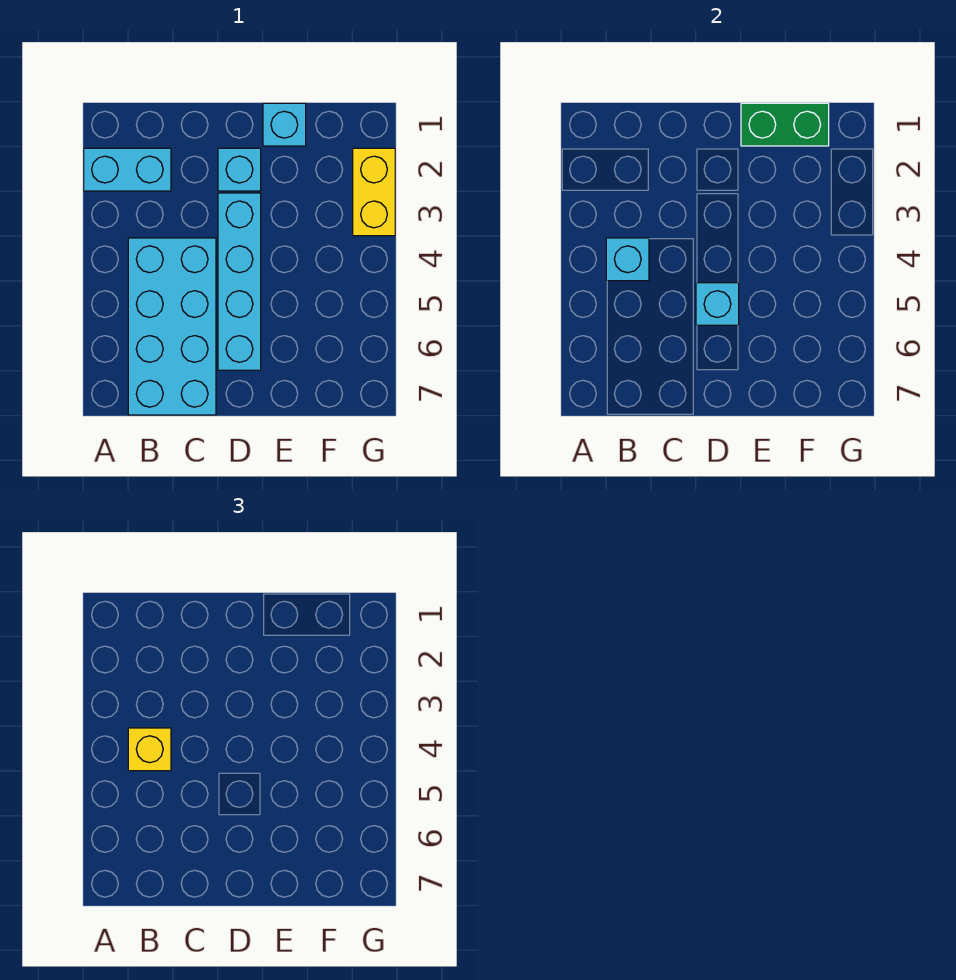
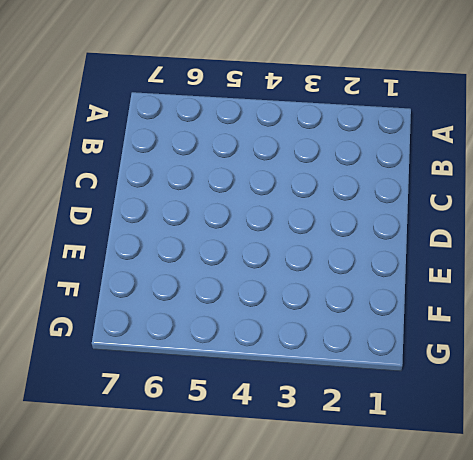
none -> cyan 1x2 brick [84,148,171,191]
none -> cyan 2x4 brick [128,238,216,415]

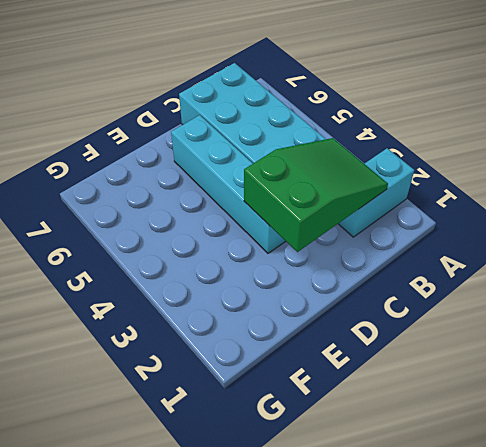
green 2x3 slope [244,138,388,252] -> none
none -> cyan 1x1 brick [218,148,261,191]
none -> cyan 1x1 brick [263,103,306,146]

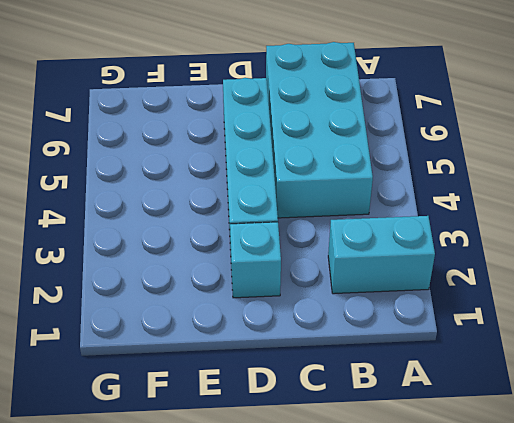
none -> cyan 1x1 brick [263,103,306,146]
none -> yellow 1x2 brick [353,148,395,236]

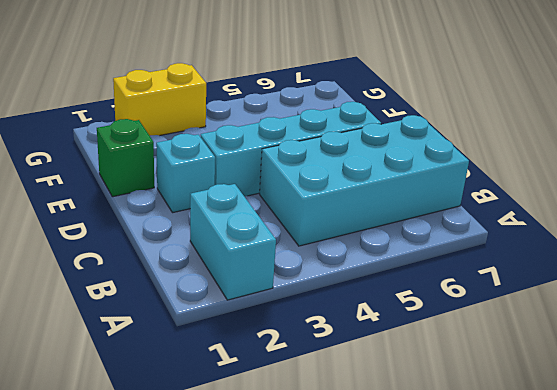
green 1x1 brick [97,119,154,197] -> cyan 1x1 brick [263,103,306,146]
none -> cyan 1x1 brick [606,238,649,281]
none -> cyan 1x1 brick [696,283,739,325]

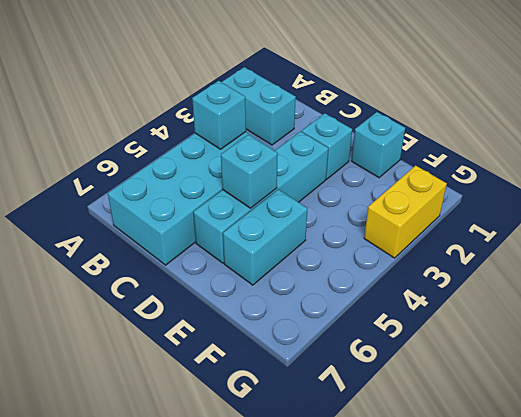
cyan 1x2 brick [223,189,308,285] -> none
none -> green 1x2 brick [741,103,829,146]
none -> yellow 1x1 brick [128,728,171,771]

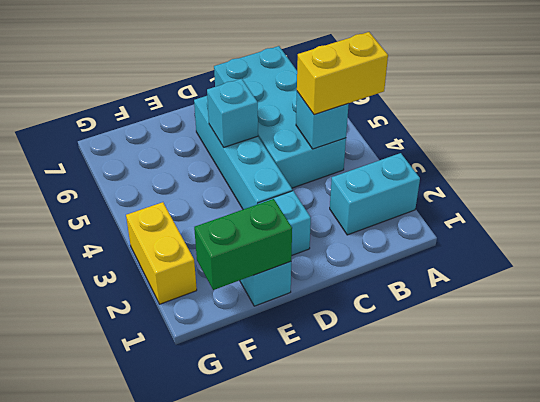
yellow 1x2 brick [297,32,388,115] -> yellow 1x1 brick [128,728,171,771]

